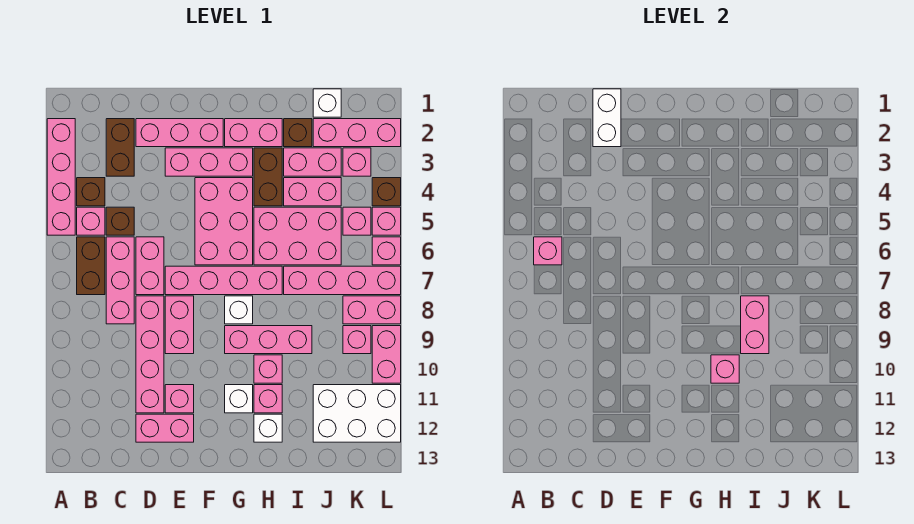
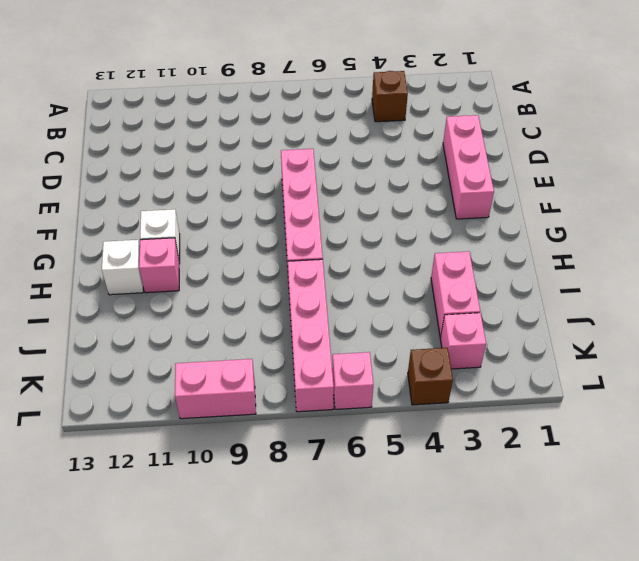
none -> pink 1x4 brick [47,119,75,235]
none -> pink 1x1 brick [77,207,105,235]
none -> brown 1x2 brick [77,237,105,295]
none -> brown 1x2 brick [106,119,134,176]

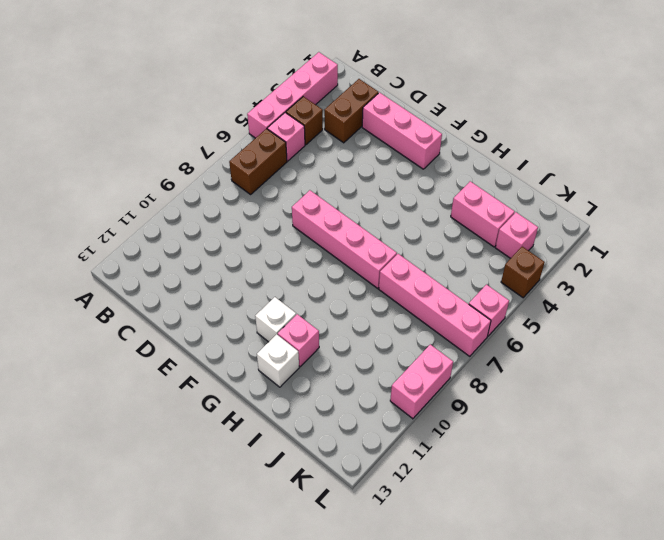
none -> brown 1x1 brick [106,207,134,235]
none -> pink 1x3 brick [106,237,134,324]
none -> pink 1x2 brick [136,237,164,295]
none -> pink 1x4 brick [136,296,164,413]

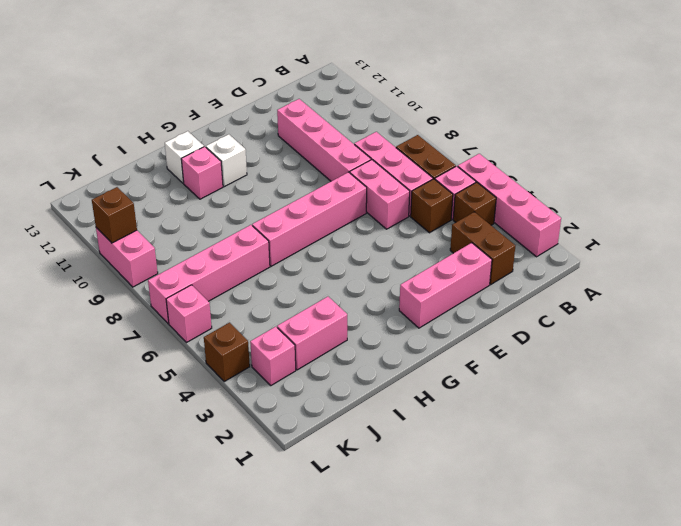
brown 1x1 brick [92,187,137,243] -> brown 1x1 brick moved to [284,119,312,147]
none -> pink 1x2 brick [136,414,194,442]
none -> pink 1x3 brick [165,148,253,176]
none -> pink 1x2 brick [165,296,194,354]
none -> pink 1x1 brick [165,385,194,413]

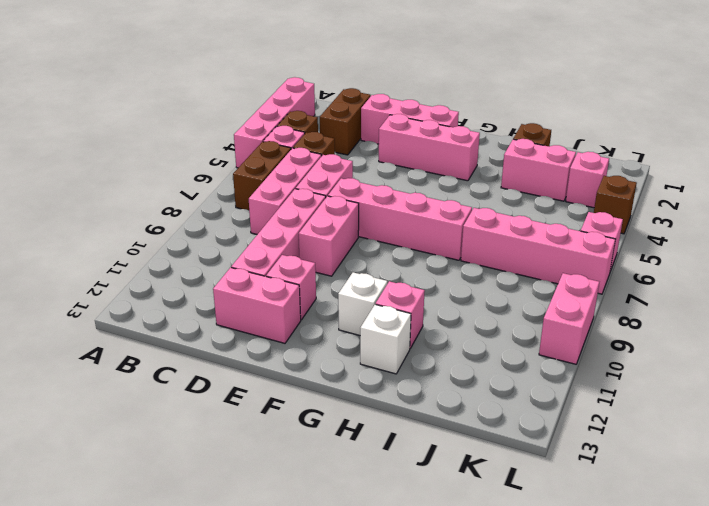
none -> pink 2x3 brick [195,178,253,265]
none -> pink 1x2 brick [225,119,282,147]
none -> white 1x1 brick [225,296,253,324]
none -> pink 1x3 brick [225,326,312,354]

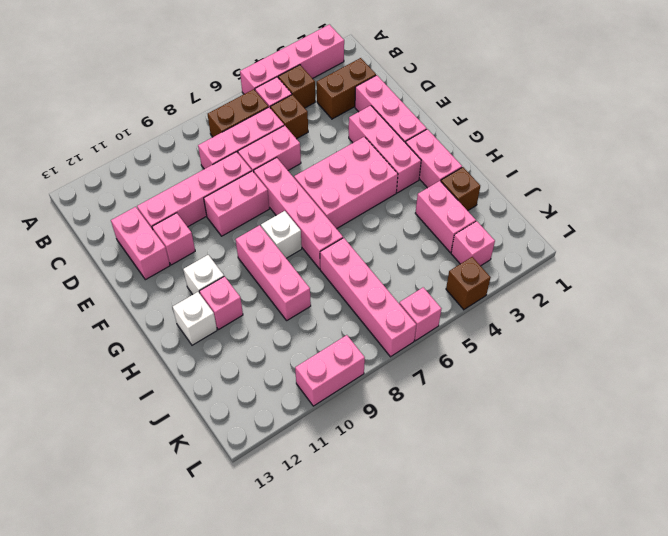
none -> brown 1x2 brick [254,148,282,206]
none -> pink 2x3 brick [254,207,341,265]
none -> pink 1x1 brick [254,355,282,383]
none -> pink 1x2 brick [284,178,341,206]

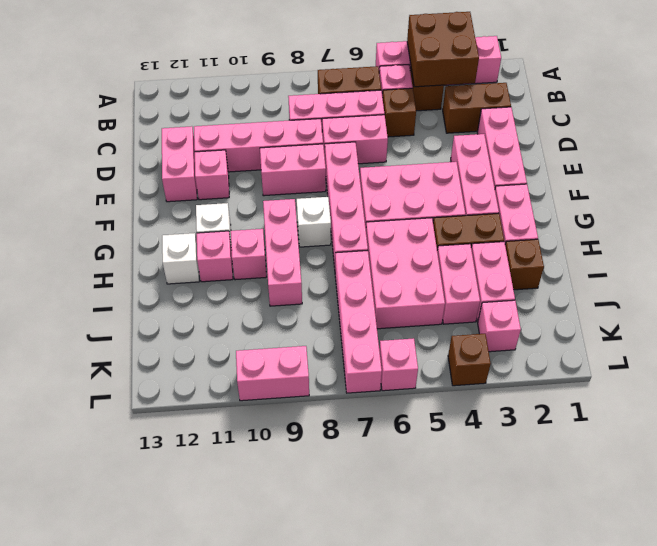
brown 2x2 brick [407,12,479,87] -> none
none -> white 1x1 brick [313,89,341,117]
none -> pink 1x3 brick [313,119,401,147]
none -> white 2x3 brick [313,385,401,442]
none -> pink 1x1 brick [343,207,371,235]

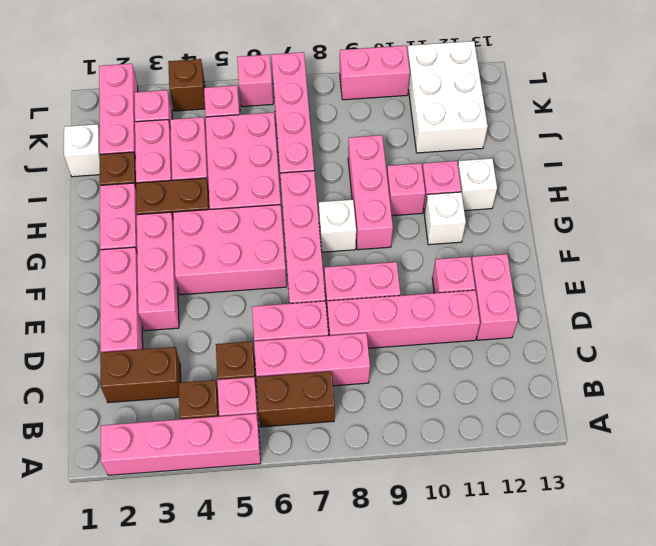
none -> pink 1x2 brick [343,296,401,324]
none -> pink 1x1 brick [343,326,371,354]
none -> pink 1x1 brick [372,207,401,235]
none -> pink 1x1 brick [534,237,562,265]

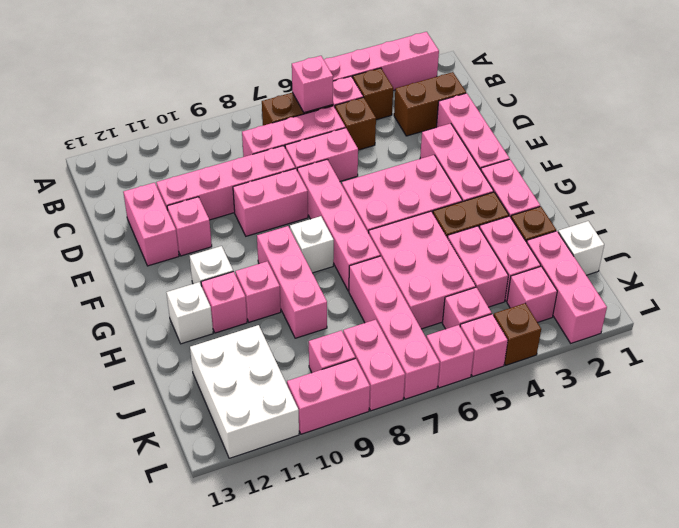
none -> white 1x2 brick [593,89,621,147]
none -> pink 1x1 brick [711,355,739,383]
none -> pink 1x2 brick [741,296,769,354]

